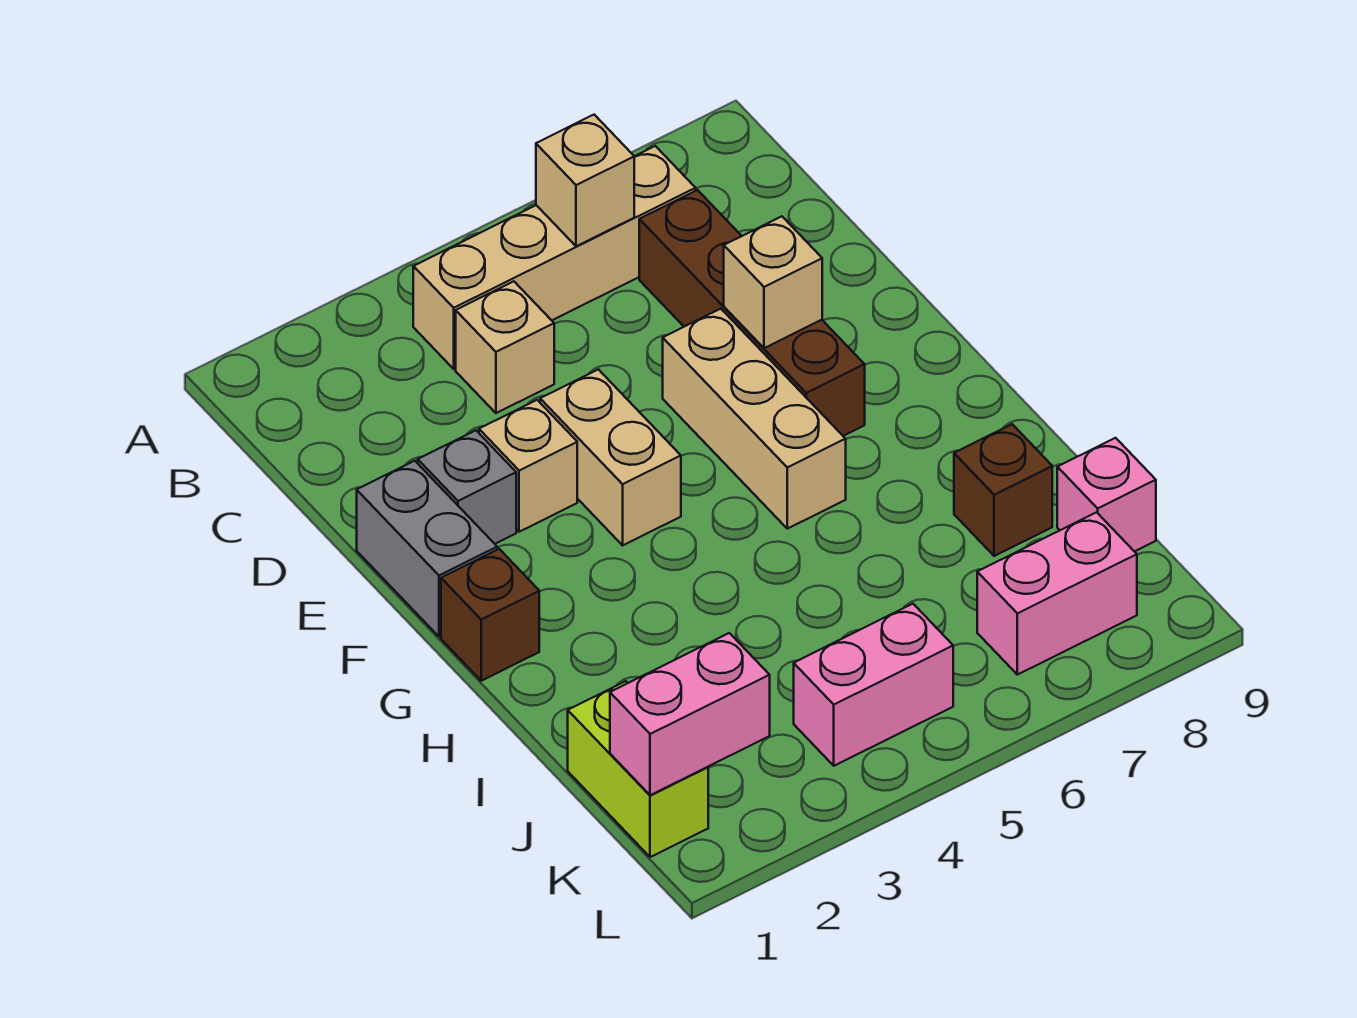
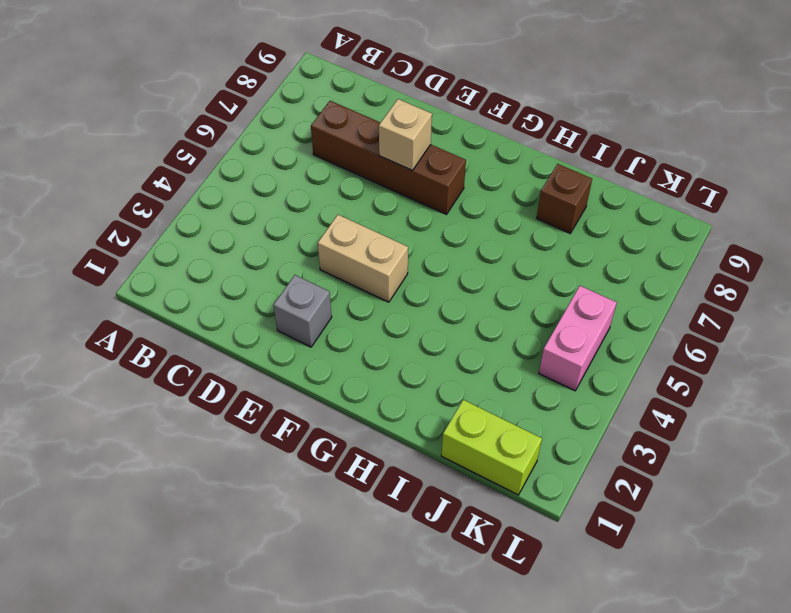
none -> tan 1x4 brick [413,146,696,369]
none -> tan 1x1 brick [456,281,554,413]
none -> grey 1x2 brick [357,461,497,637]

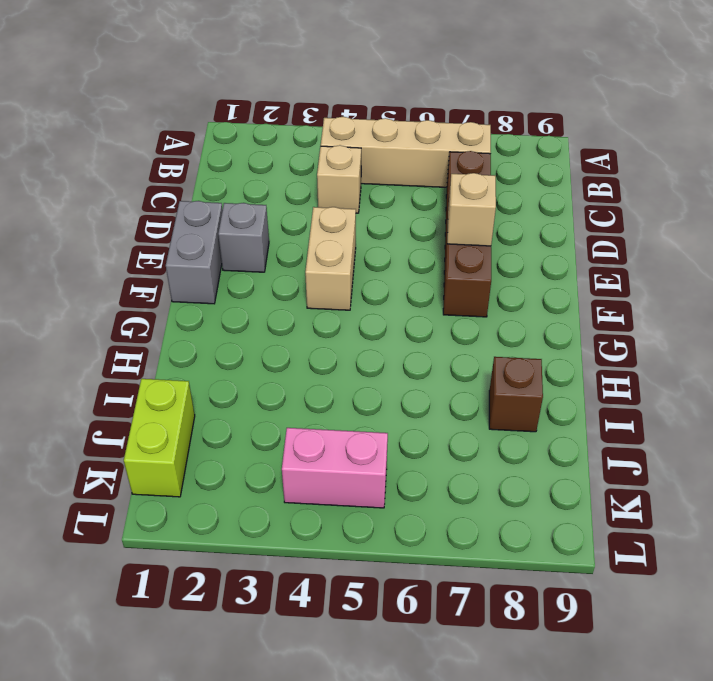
none -> tan 1x1 brick [479,400,577,532]
none -> tan 1x3 brick [663,309,846,529]
none -> brown 1x1 brick [441,549,539,681]

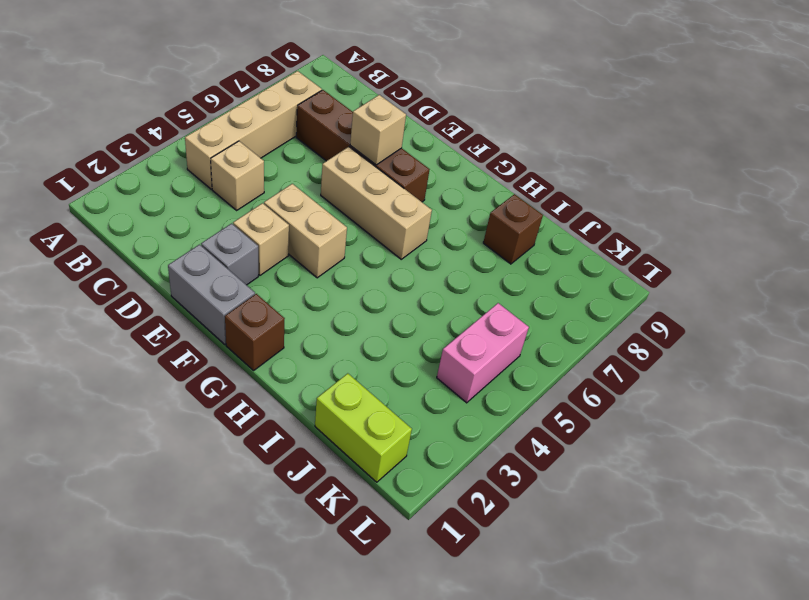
none -> pink 1x1 brick [1057,438,1156,552]
none -> pink 1x2 brick [977,512,1137,675]
none -> tan 1x1 brick [536,115,634,246]

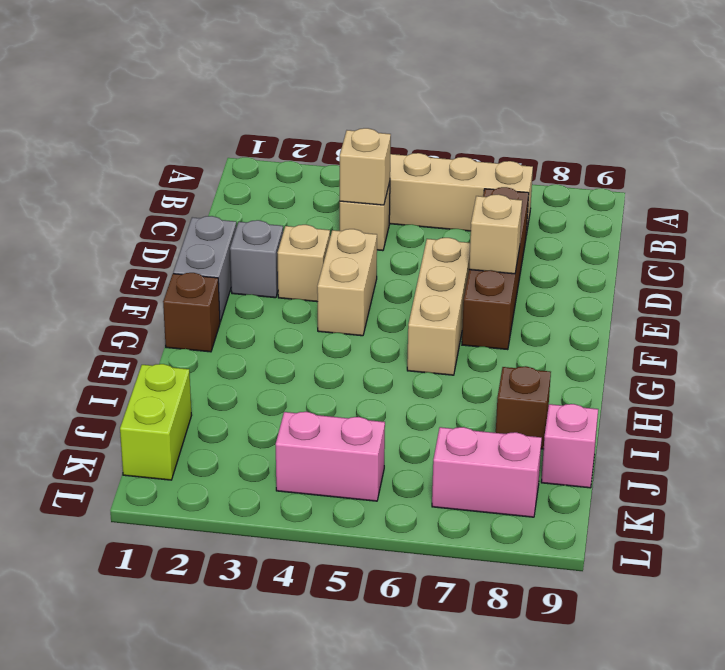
tan 1x1 brick [340,128,391,205] -> tan 1x1 brick moved to [536,115,634,246]
none -> pink 1x2 brick [610,633,770,795]

